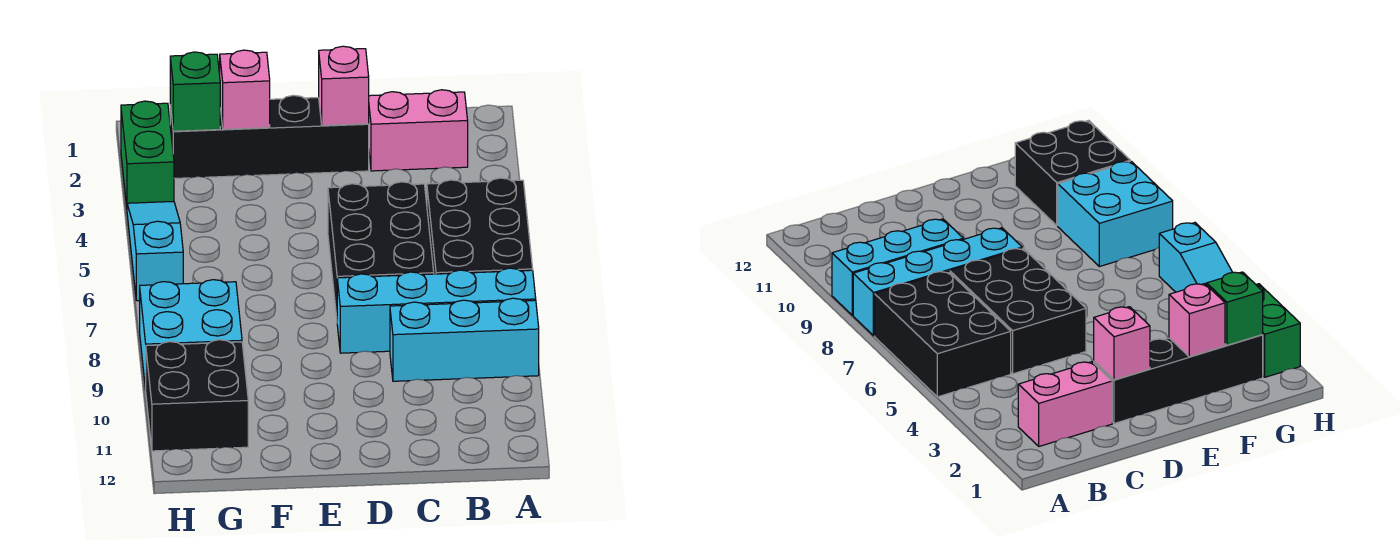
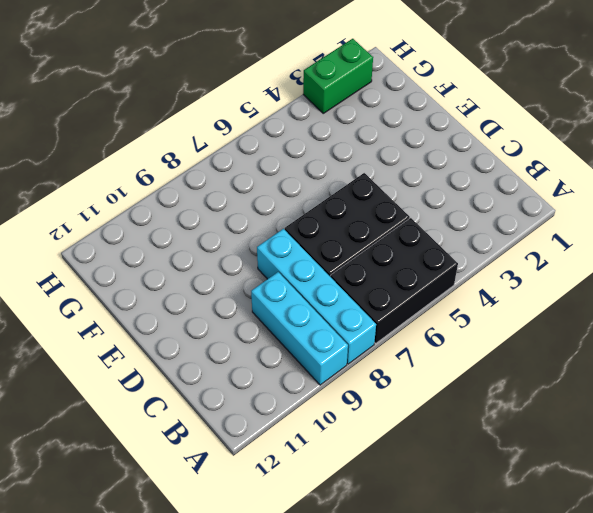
none -> pink 1x2 brick [369,90,468,171]
none -> black 1x4 brick [170,95,369,178]
none -> cyan 2x2 brick [140,280,242,389]

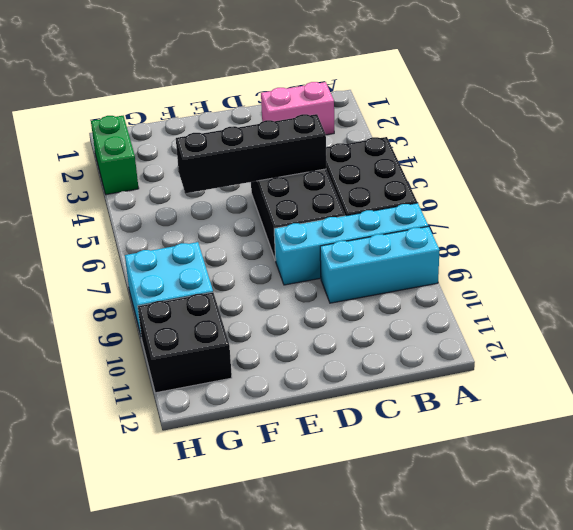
black 1x4 brick [176,114,326,193] -> black 1x4 brick moved to [170,95,369,178]
none -> cyan 1x3 slope [127,201,183,301]
none -> pink 1x1 brick [319,46,369,126]
none -> pink 1x1 brick [220,50,270,129]

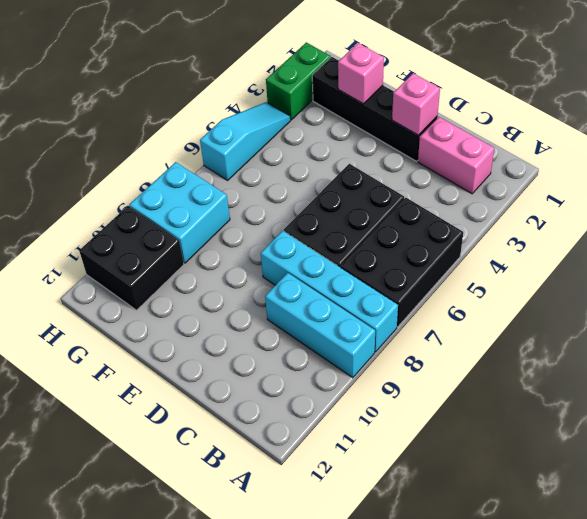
none -> green 1x1 brick [170,52,220,131]

